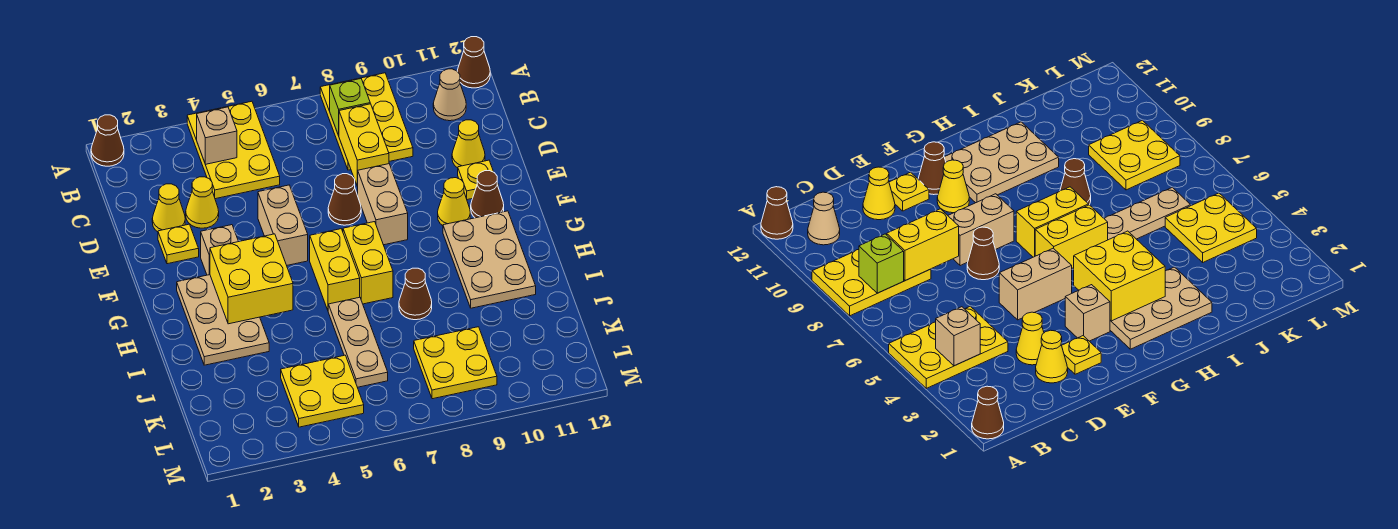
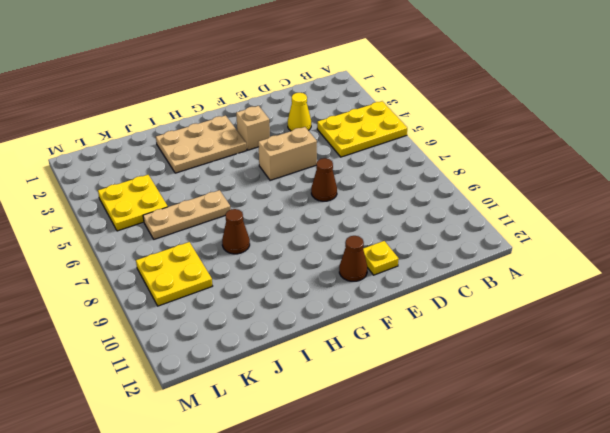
none -> brown 1x1 cone [91,115,124,166]
none -> yellow 2x3 plate [320,73,413,170]
none -> brown 1x1 cone [457,37,490,88]

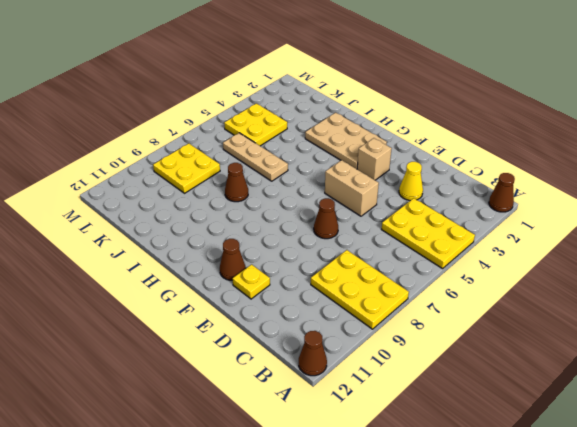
none -> tan 1x1 cone [433,69,466,121]
none -> yellow 1x1 cone [152,184,185,232]
none -> yellow 1x1 cone [452,120,485,168]

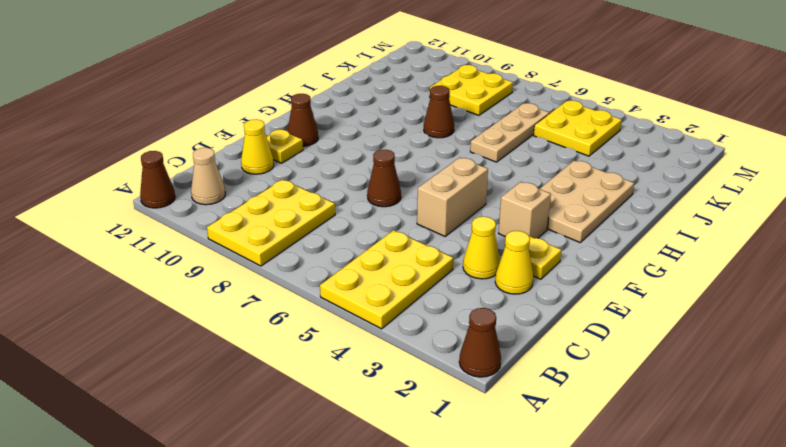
none -> tan 1x2 brick [357,164,408,245]
none -> yellow 1x1 cone [438,178,470,226]
none -> yellow 1x2 brick [310,229,360,310]

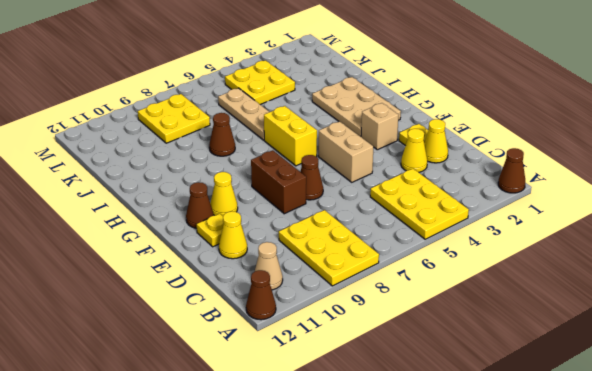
brown 1x2 brick [251,150,306,214] -> tan 1x2 brick [357,164,408,245]
none -> yellow 1x2 brick [343,222,393,304]
none -> tan 2x3 plate [443,211,536,308]
none -> tan 1x1 brick [197,107,237,164]

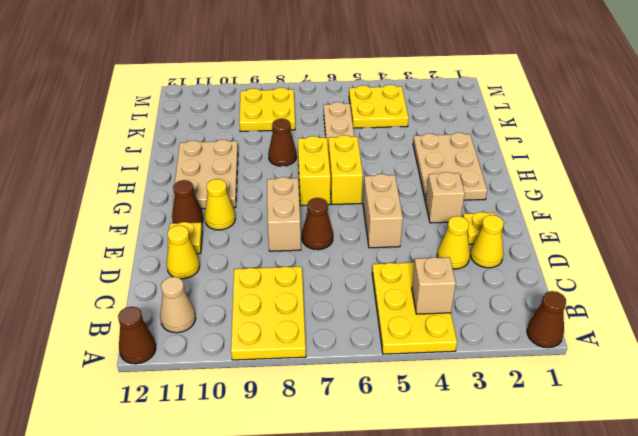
none -> lime 1x1 brick [330,79,370,136]
none -> yellow 1x2 brick [339,104,389,186]
none -> yellow 2x2 brick [210,234,293,324]

